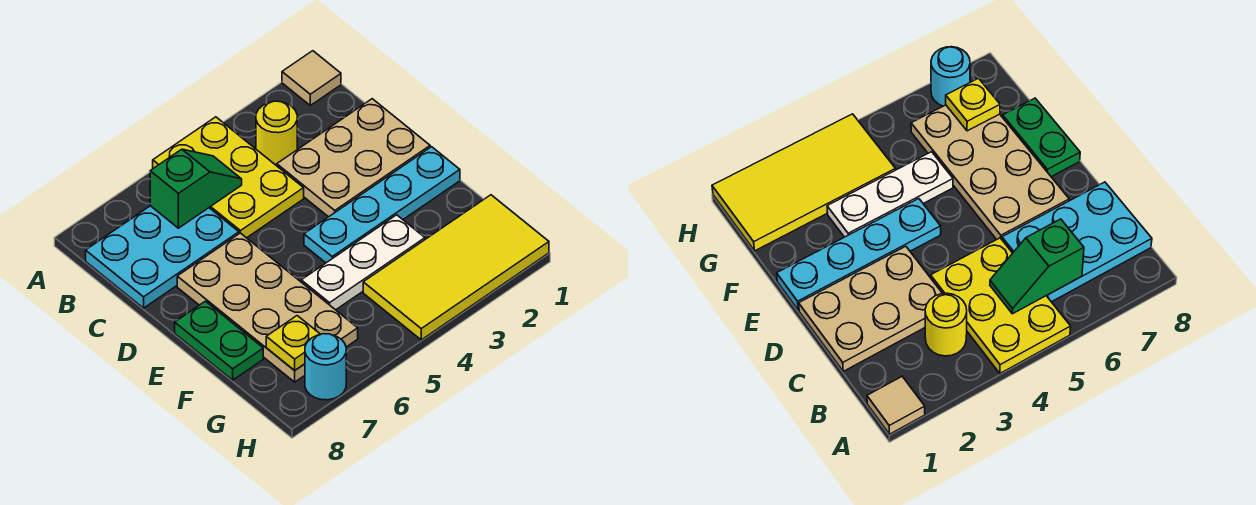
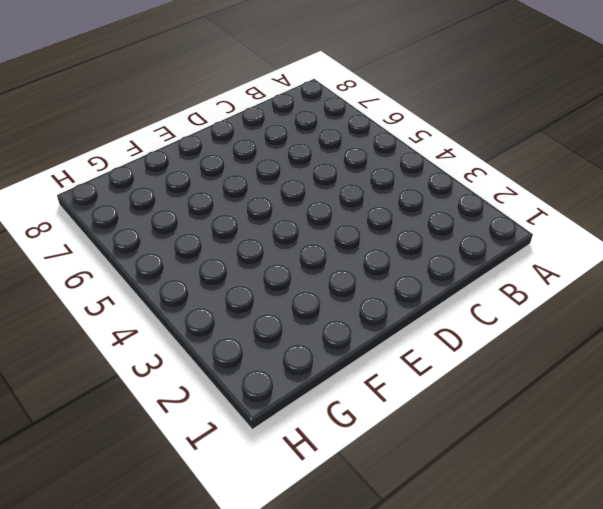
none -> tan 1x1 tile [282,51,341,105]
none -> yellow 2x3 plate [153,117,304,238]
none -> yellow 1x1 round brick [256,101,297,166]

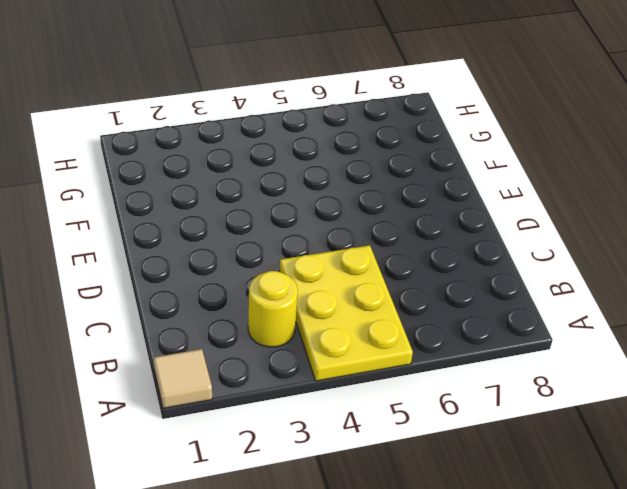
none -> cyan 2x3 plate [86,206,239,308]
none -> tan 2x3 plate [277,99,430,217]
none -> tan 2x4 plate [177,233,358,382]

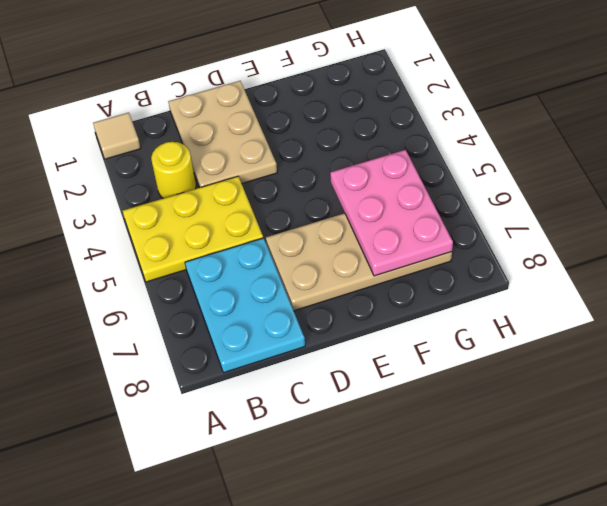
pink 2x3 plate [330,150,453,276] -> yellow 1x1 plate [266,316,321,370]
none -> cyan 1x4 plate [304,147,460,263]
none -> green 1x2 plate [175,301,263,380]
none -> white 1x3 plate [301,215,425,310]

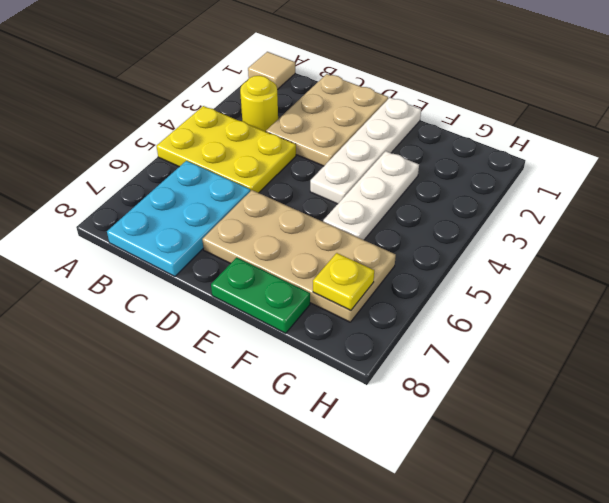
white 1x4 plate [310,98,421,204] -> cyan 1x4 plate [304,147,460,263]
none -> yellow 2x4 tile [363,195,549,340]
none -> cyan 1x1 round brick [305,334,346,400]
none -> green 1x2 slope [150,149,242,228]

